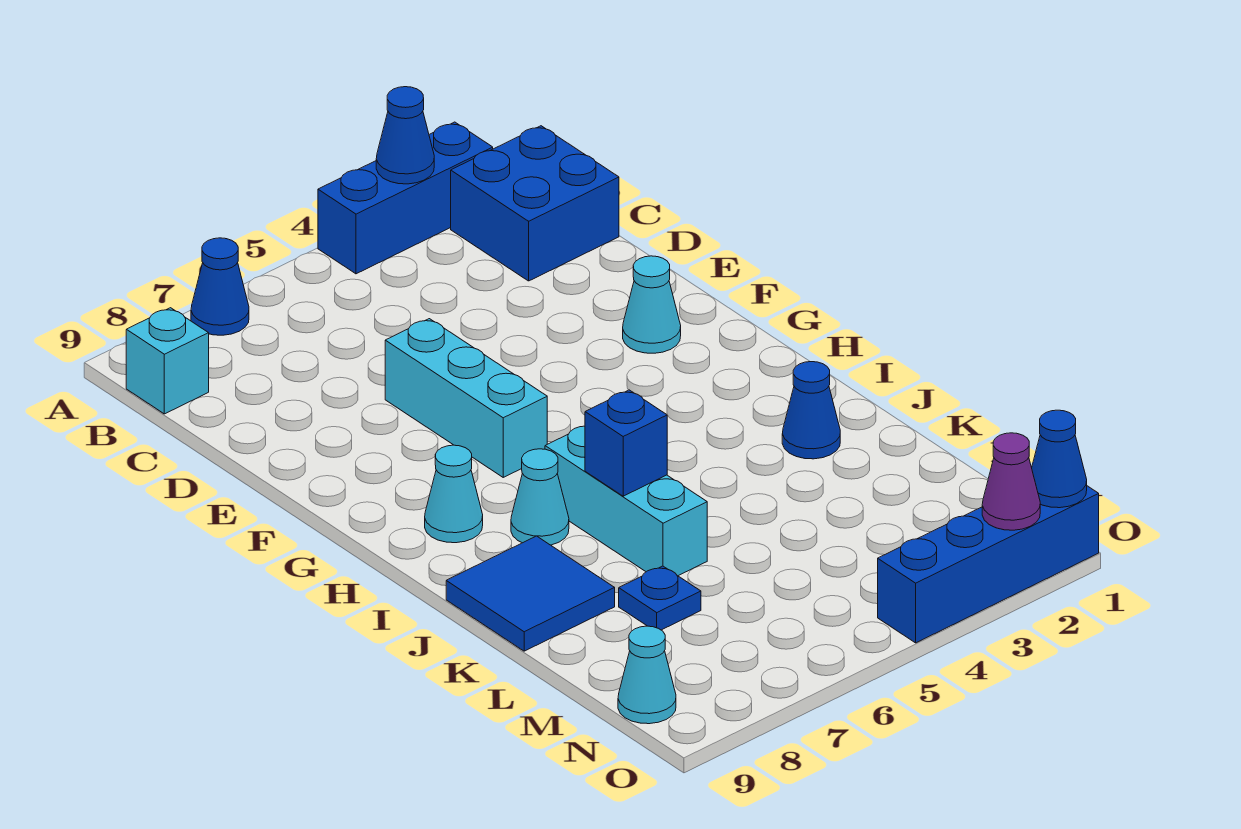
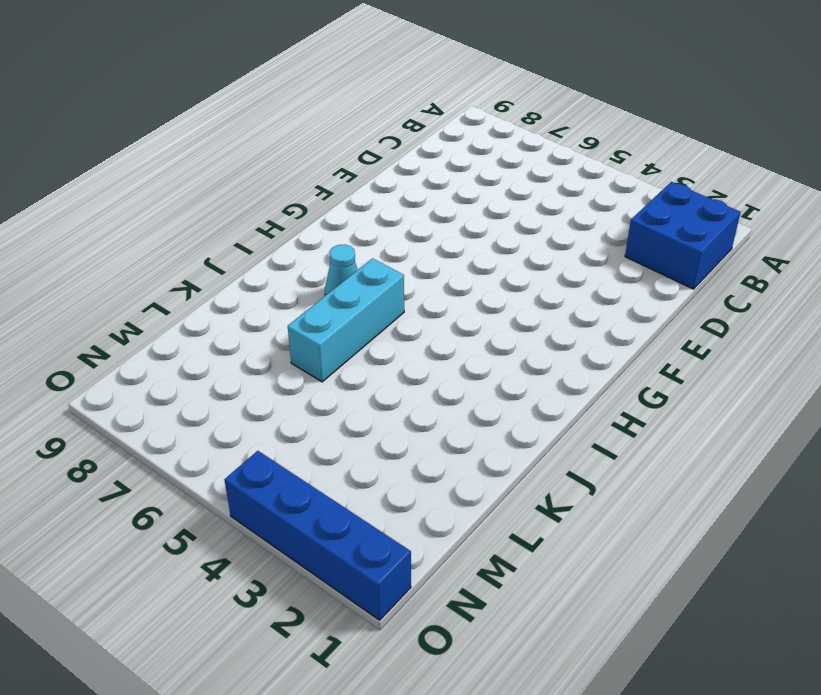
none -> blue 1x3 brick [318,122,493,274]
none -> blue 1x1 cone [191,238,249,335]
none -> cyan 1x1 brick [126,308,209,414]

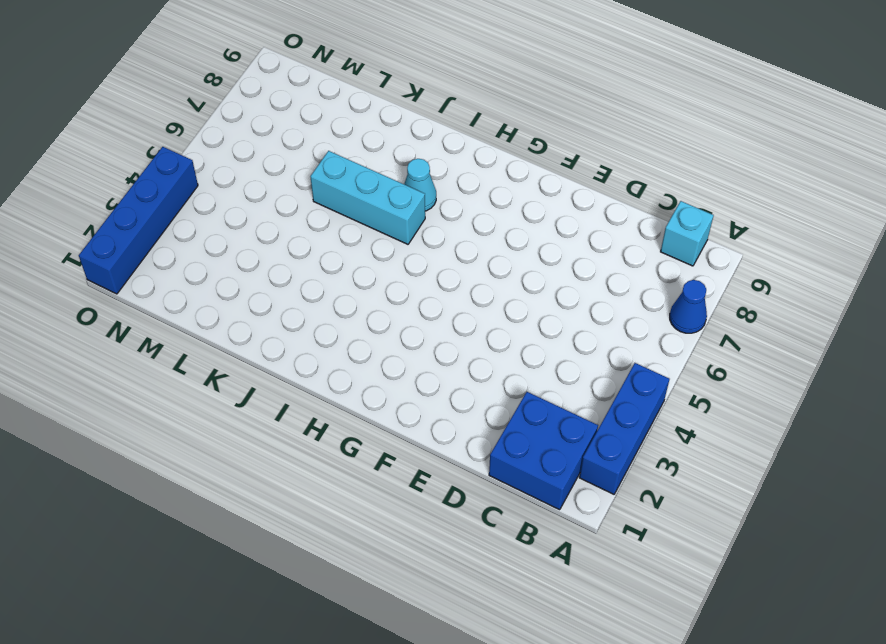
none -> cyan 1x3 brick [385,319,547,477]
none -> cyan 1x1 cone [623,256,681,353]
none -> cyan 1x1 cone [425,445,483,543]

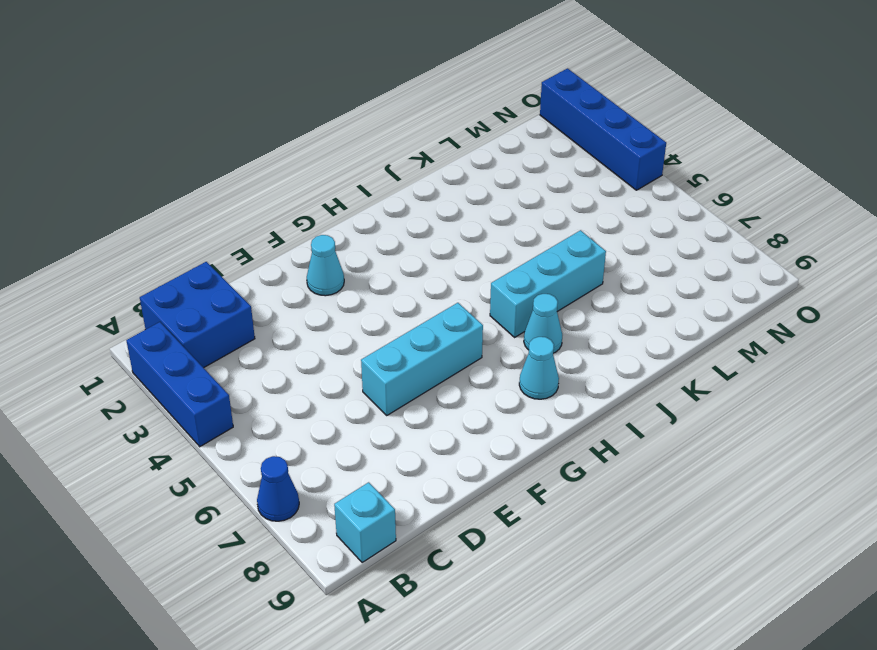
none -> blue 1x1 cone [782,362,840,459]
none -> blue 2x2 tile [446,536,615,651]
none -> blue 1x1 plate [619,566,701,630]

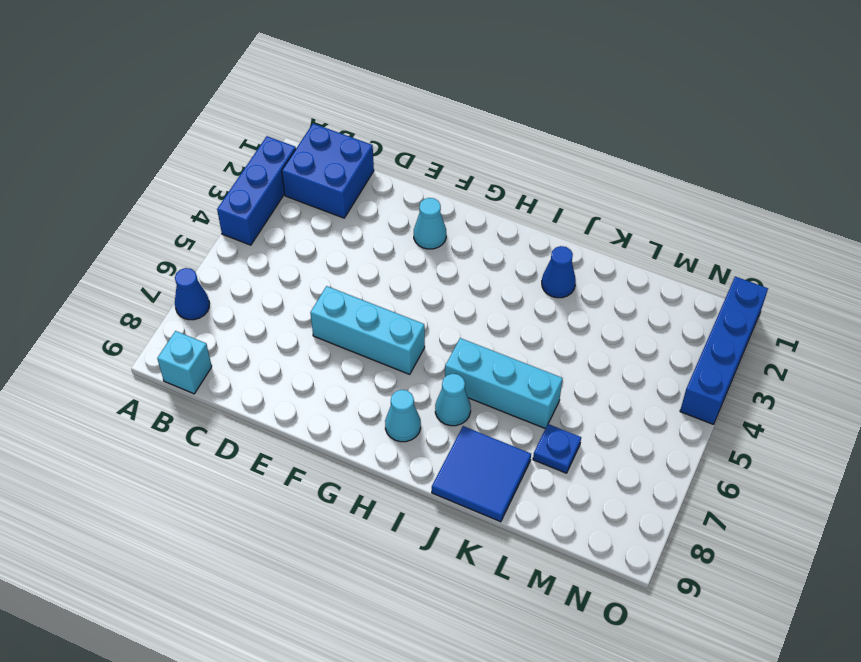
none -> cyan 1x1 cone [618,626,676,724]
none -> blue 1x1 cone [376,87,434,184]
none -> blue 1x1 brick [585,390,667,496]

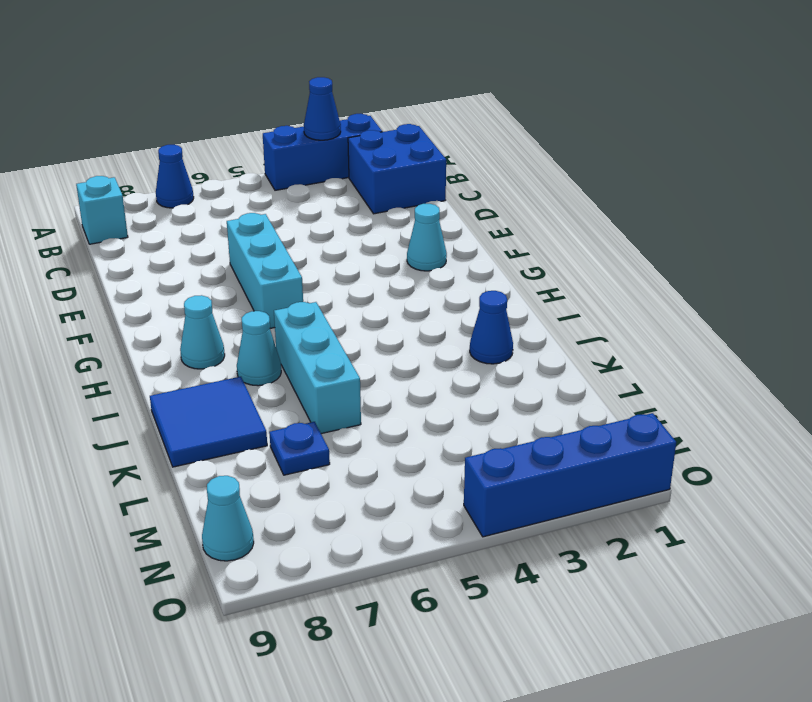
none -> blue 1x1 brick [585,390,667,496]
none -> blue 1x1 cone [1032,410,1087,508]
none -> purple 1x1 cone [982,433,1040,530]

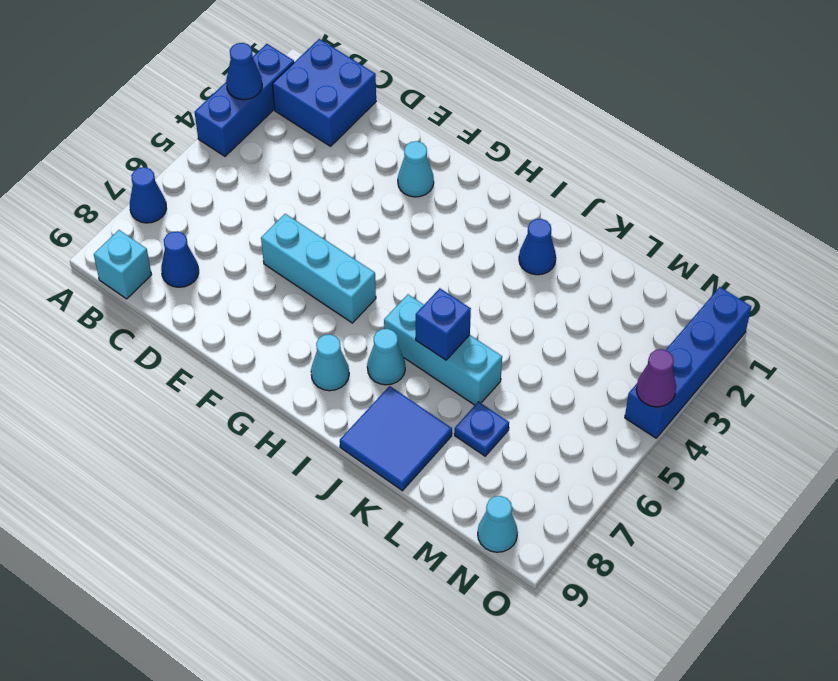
blue 1x1 cone [161,231,199,287] -> blue 1x1 cone moved to [1032,410,1087,508]
purple 1x1 cone [636,349,676,407] -> purple 1x1 cone moved to [982,433,1040,530]

